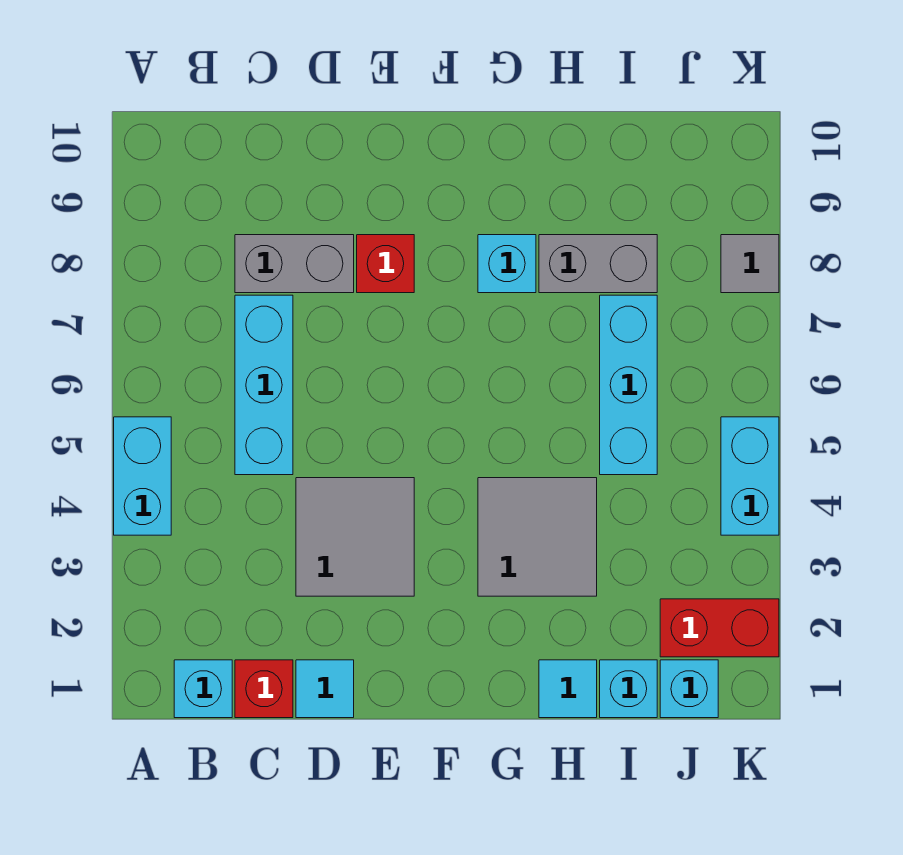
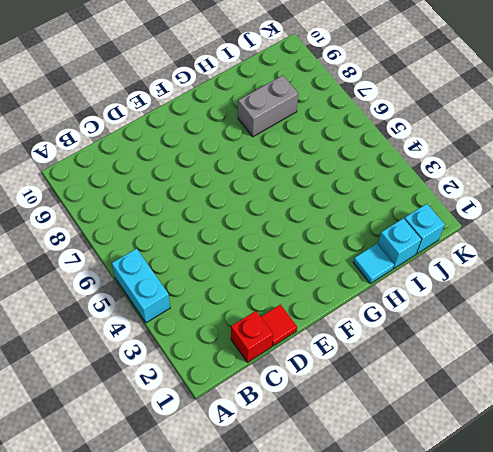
red 1x1 tile [261,305,297,346] -> cyan 1x1 tile [296,660,354,718]
none -> cyan 1x1 brick [174,660,232,718]
none -> cyan 1x3 brick [235,295,293,475]
none -> grey 1x2 brick [235,235,354,293]

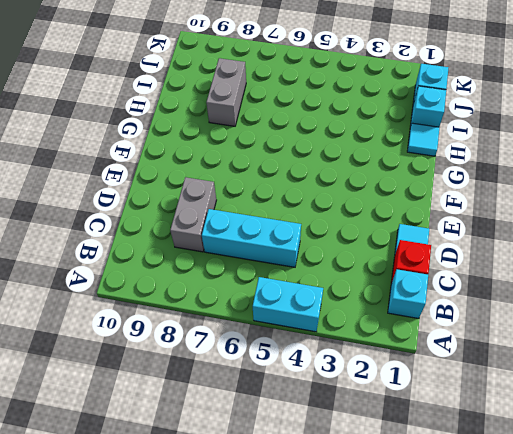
none -> grey 2x2 tile [296,478,414,596]
none -> red 1x1 brick [357,235,414,293]
none -> grey 2x2 tile [478,478,597,596]

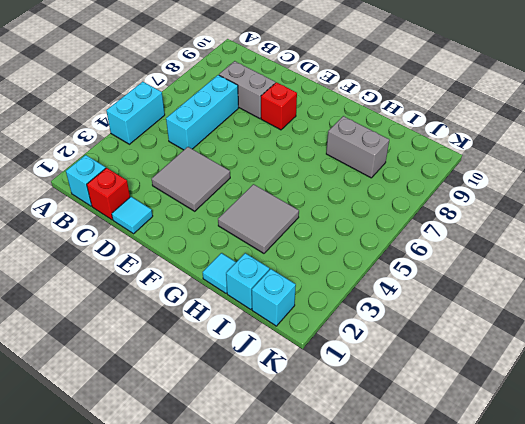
none -> cyan 1x1 brick [478,235,536,293]
none -> cyan 1x3 brick [600,295,657,475]
none -> red 1x2 brick [660,599,779,657]

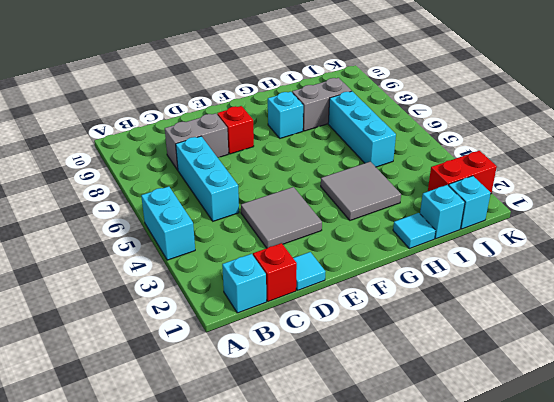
none -> cyan 1x2 brick [721,417,779,535]
none -> grey 1x1 tile [721,235,779,293]

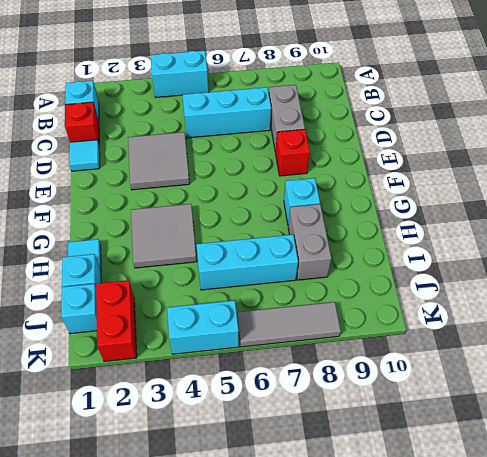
grey 1x3 tile [237,302,341,347] -> grey 1x1 tile [721,235,779,293]

